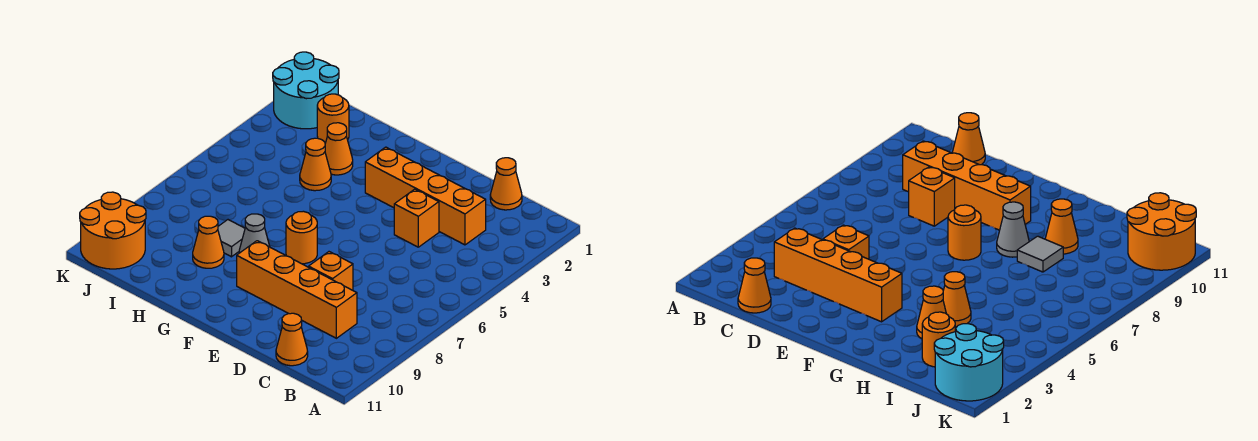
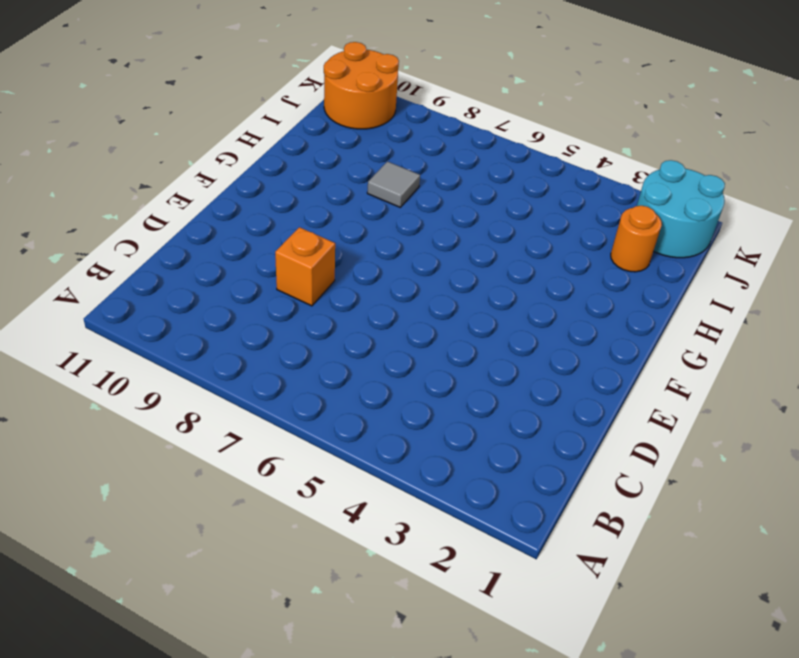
none -> orange 1x1 cone [490,158,522,210]
none -> orange 1x4 brick [365,147,486,245]
none -> orange 1x4 brick [237,241,357,338]

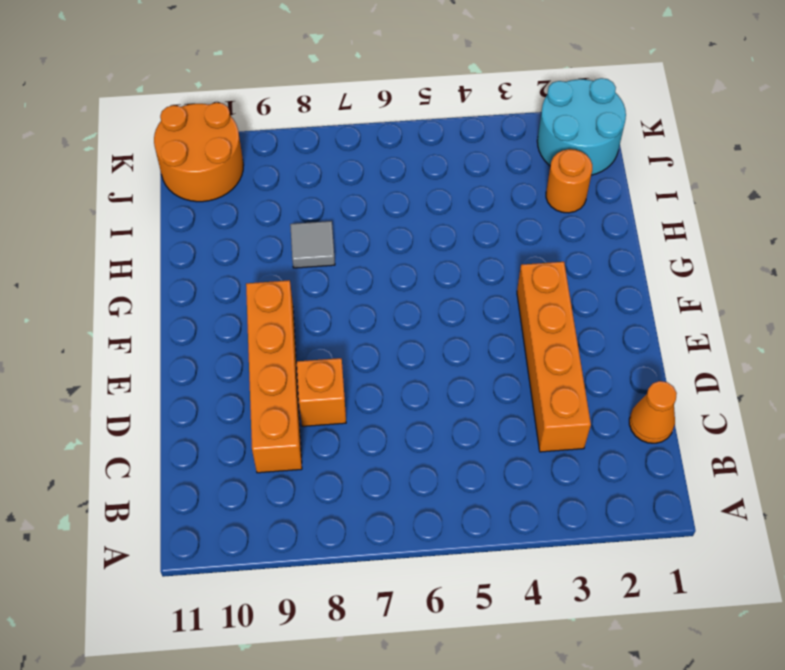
none -> orange 1x1 cone [276,313,308,366]
none -> orange 1x1 brick [394,189,439,247]
none -> orange 1x1 round brick [286,211,317,264]

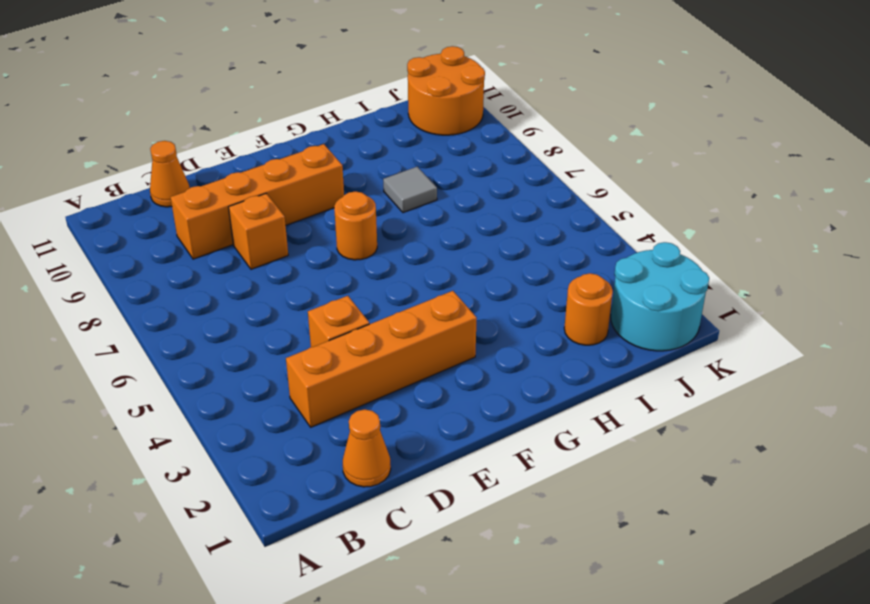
none -> grey 1x1 cone [239,214,270,253]
none -> orange 1x1 cone [325,123,353,175]
none -> orange 1x1 cone [300,138,331,191]

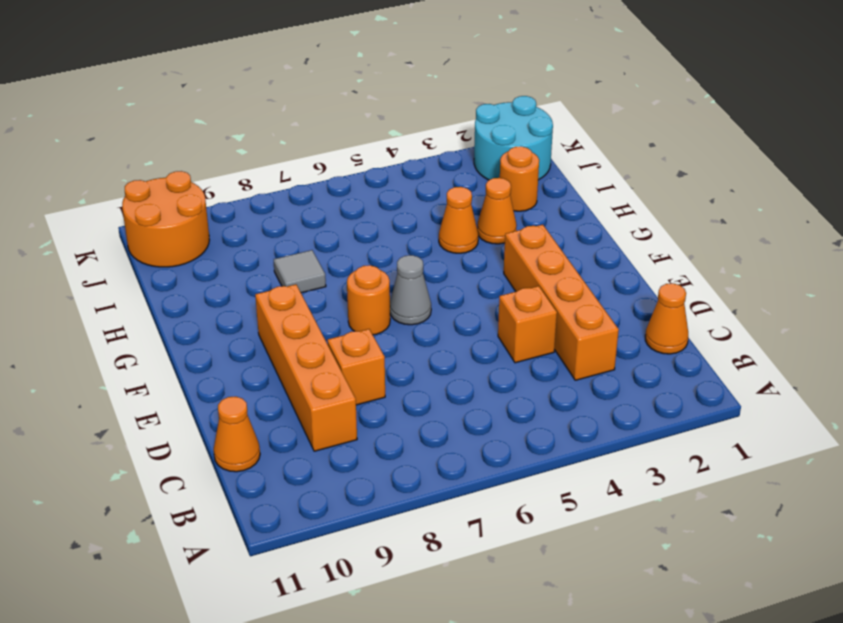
grey 1x1 cone [390,255,431,325] -> grey 1x1 cone moved to [239,214,270,253]
none -> orange 1x1 cone [193,216,224,268]

